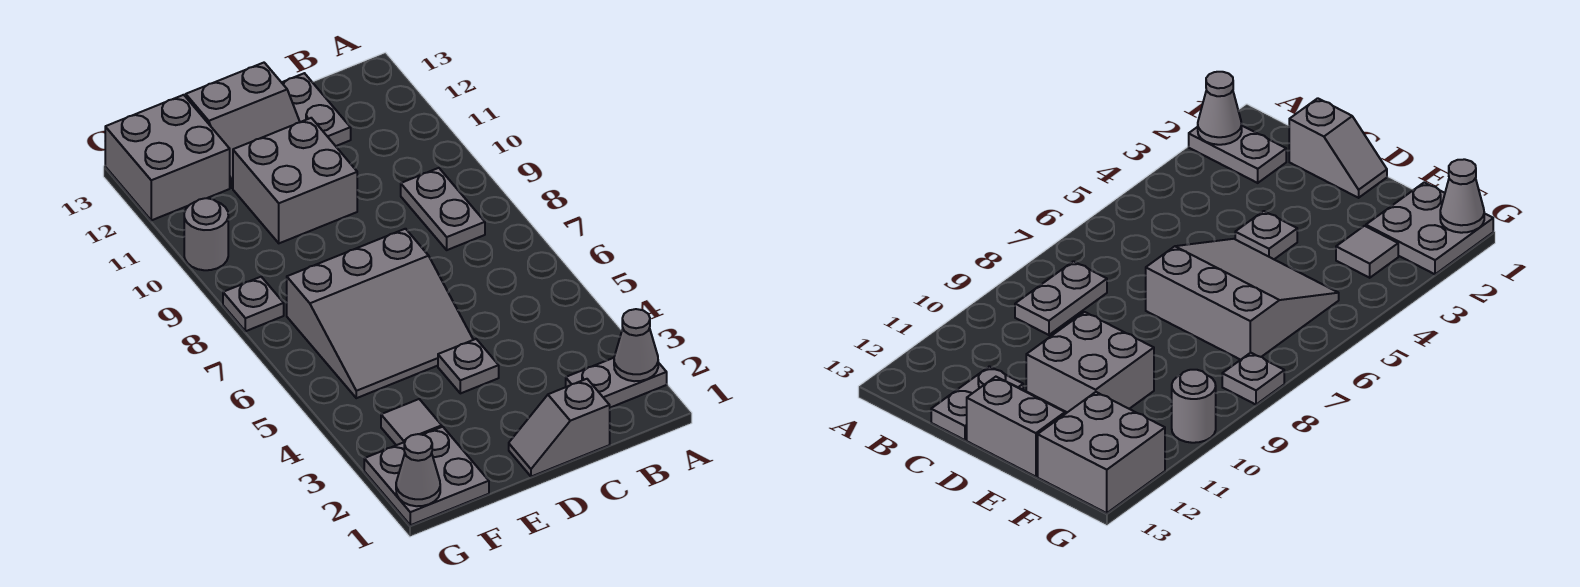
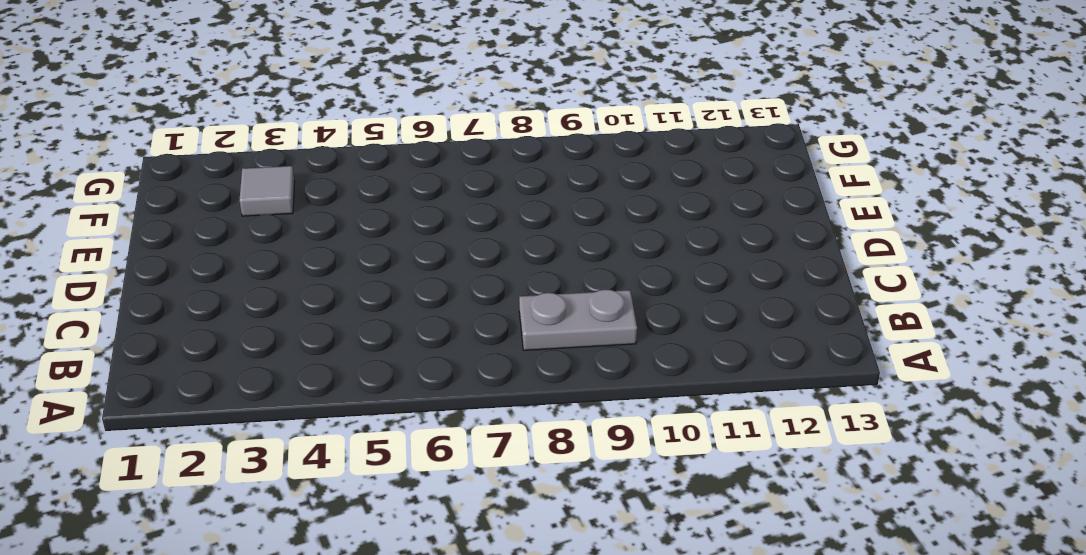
none -> grey 1x2 plate [566,358,667,408]
none -> grey 1x2 slope [509,379,610,477]
none -> grey 1x2 plate [282,73,351,146]

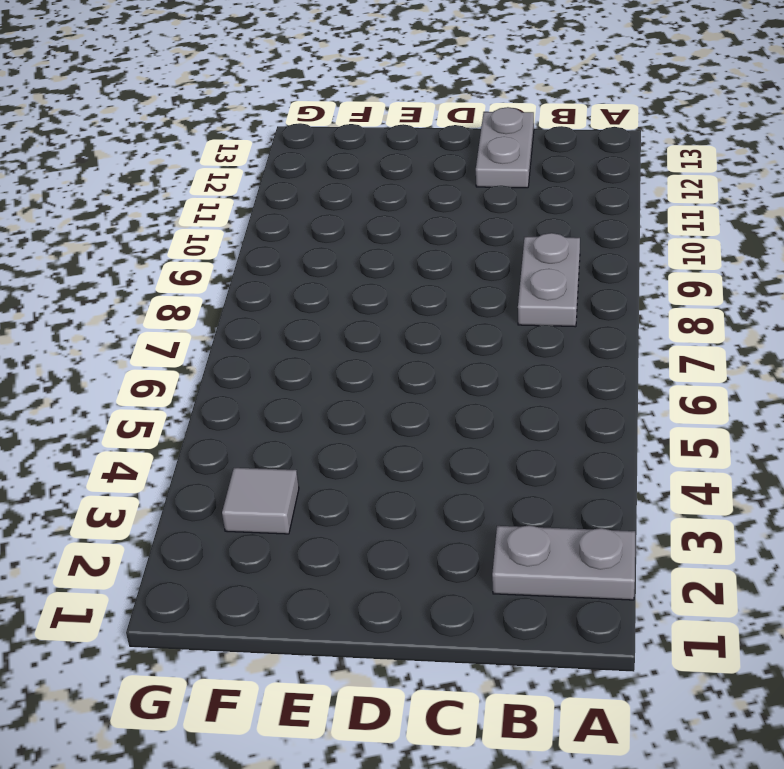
none -> grey 1x2 slope [509,379,610,477]
none -> grey 1x1 plate [438,339,499,393]
none -> grey 3x3 slope [287,229,473,398]

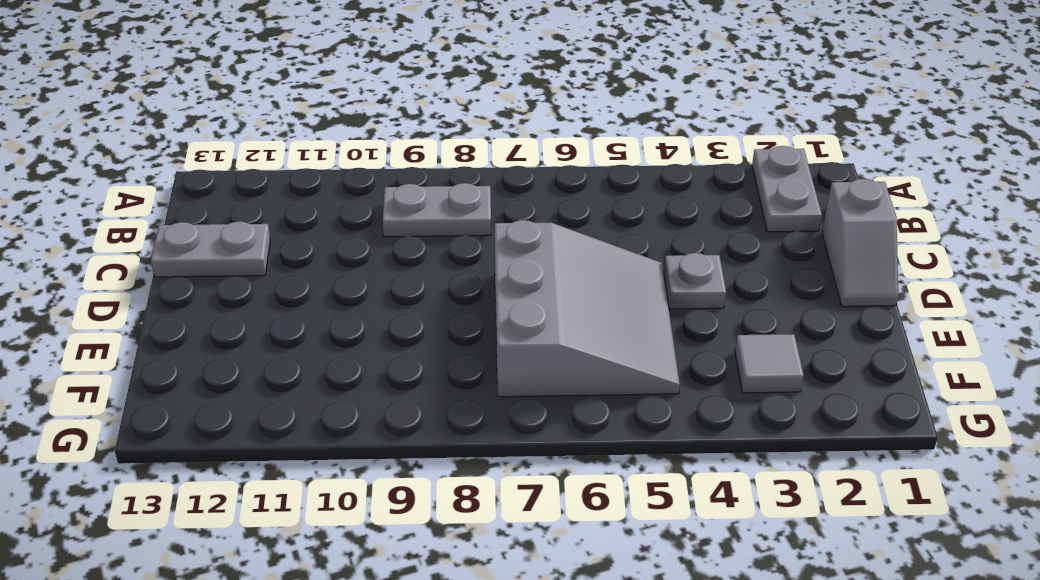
none -> grey 2x2 brick [233,118,357,243]
none -> grey 2x2 slope [186,63,300,188]
none -> grey 2x2 plate [364,427,489,525]

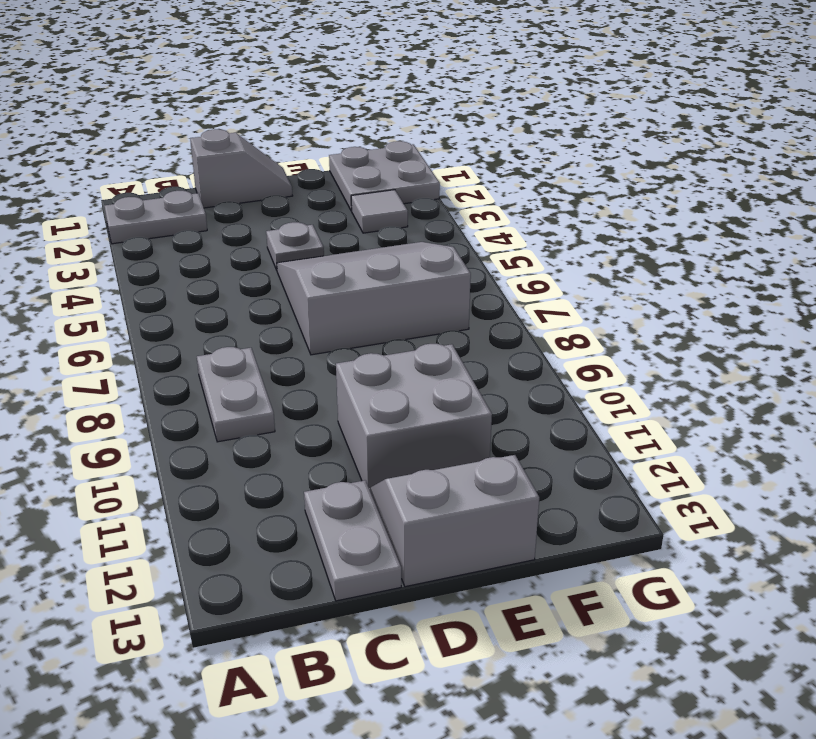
none -> grey 2x2 brick [105,95,230,220]
none -> grey 1x1 plate [223,277,284,331]
none -> grey 1x1 round brick [184,198,228,270]

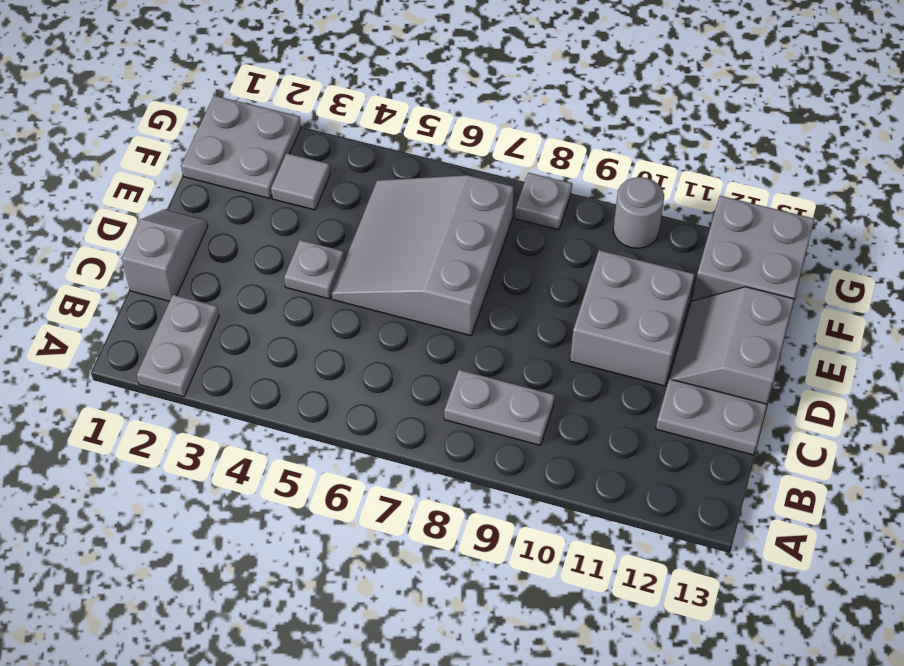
none -> grey 1x1 cone [614,309,658,381]
none -> grey 1x1 cone [396,434,440,506]

